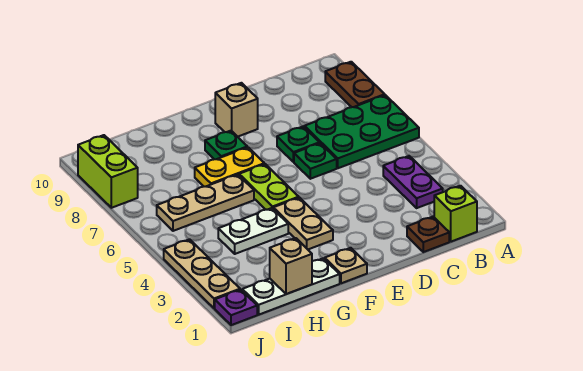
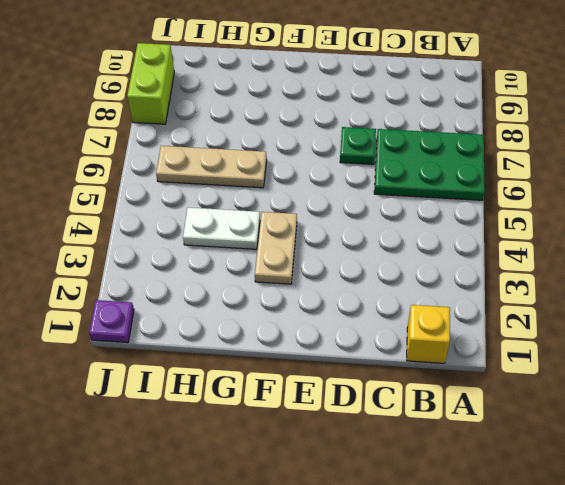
yellow 1x1 brick [407,305,450,363] -> lime 1x1 brick [434,186,477,242]
none -> brown 1x2 plate [325,62,385,107]
none -> purple 1x2 plate [383,156,443,208]
none -> brown 1x1 plate [407,217,449,252]

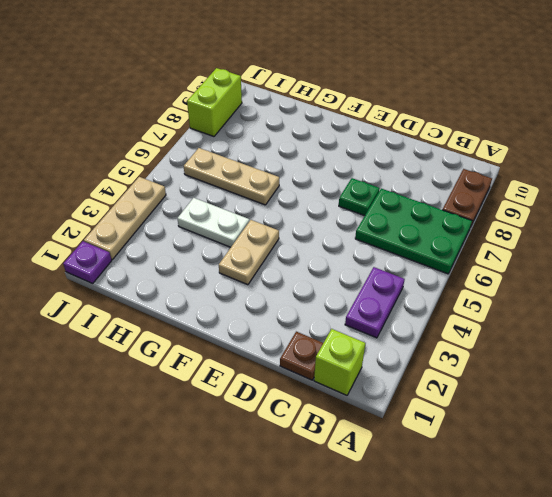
none -> green 1x1 plate [294,143,337,179]
none -> tan 1x1 brick [215,83,258,137]
none -> tan 1x1 plate [325,248,367,283]

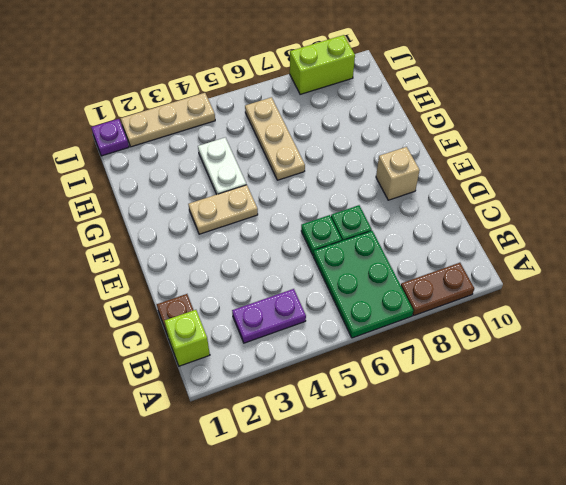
none -> tan 1x1 plate [325,248,367,283]
none -> lime 1x2 plate [239,164,299,210]
none -> yellow 1x2 plate [195,147,264,187]

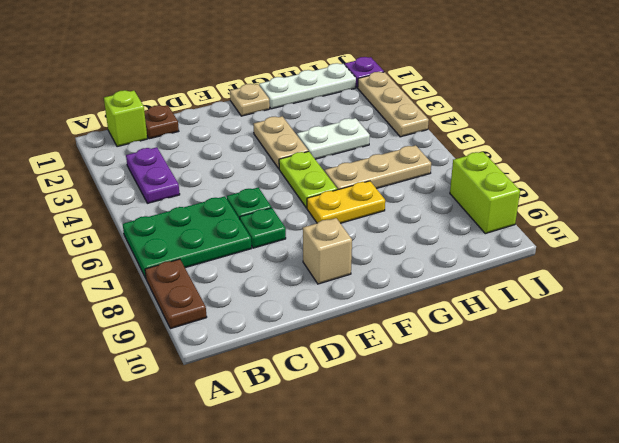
none -> green 1x1 plate [205,131,247,159]
none -> tan 1x1 brick [270,238,312,294]

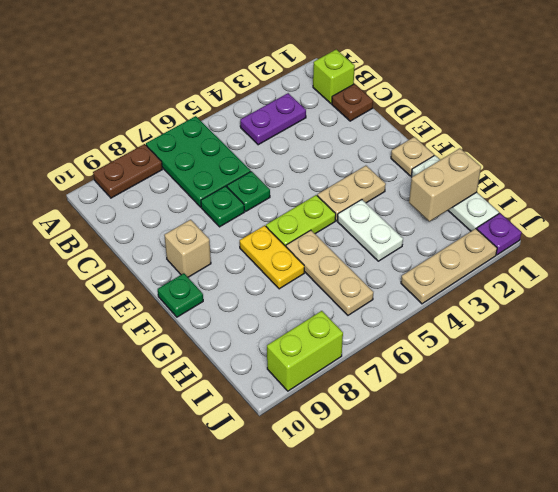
green 1x1 plate [158,273,203,317] -> green 1x1 plate moved to [205,131,247,159]
tan 1x2 brick [409,148,481,222] -> tan 1x1 brick [270,238,312,294]

